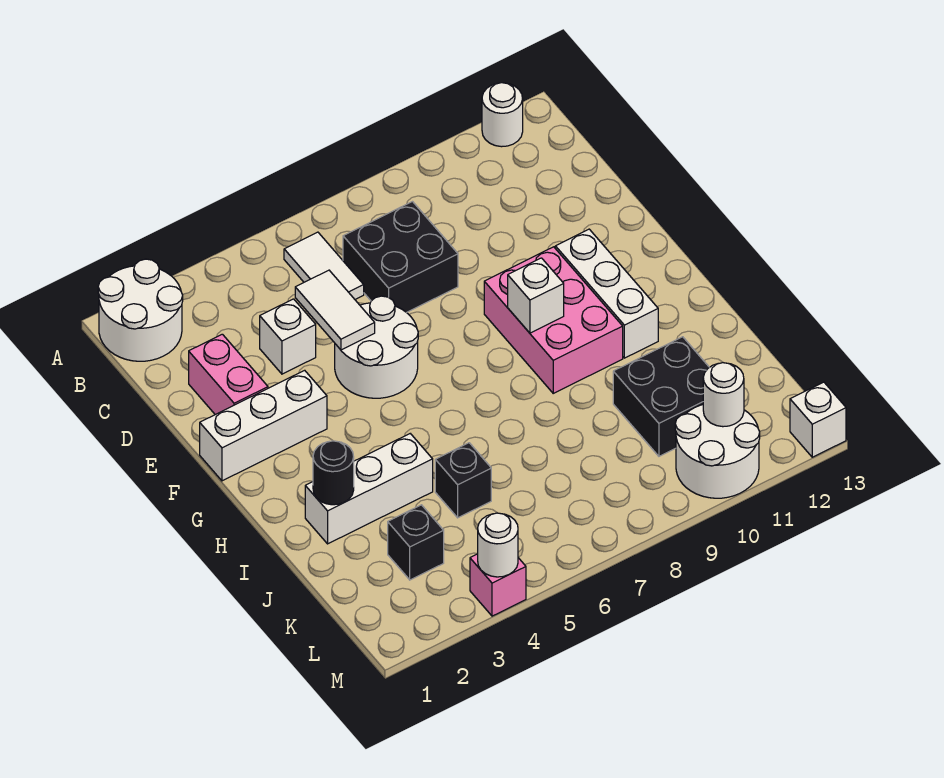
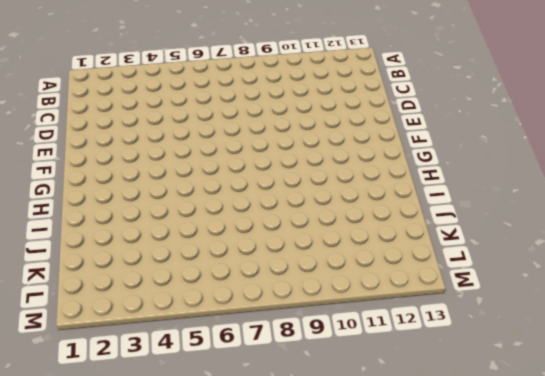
none -> white 2x2 round brick [98,259,183,361]
none -> white 1x1 round brick [482,83,523,147]
none -> white 1x2 tile [284,232,364,299]

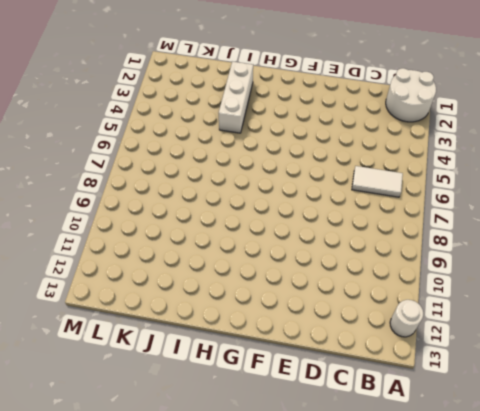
none -> black 2x2 brick [343,202,458,313]
none -> pink 1x2 brick [189,334,268,415]
none -> white 1x1 brick [260,299,316,374]

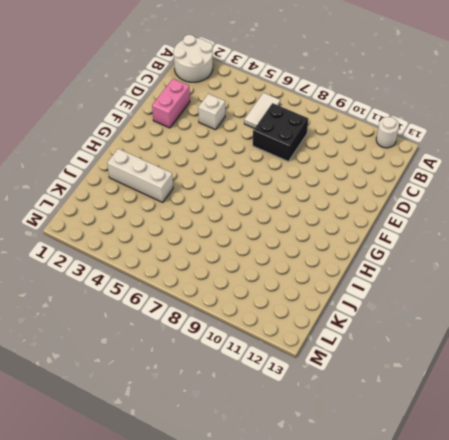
none -> white 2x2 round brick [335,296,418,398]
none -> white 1x3 brick [200,370,327,481]
none -> pink 2x3 brick [484,247,623,393]

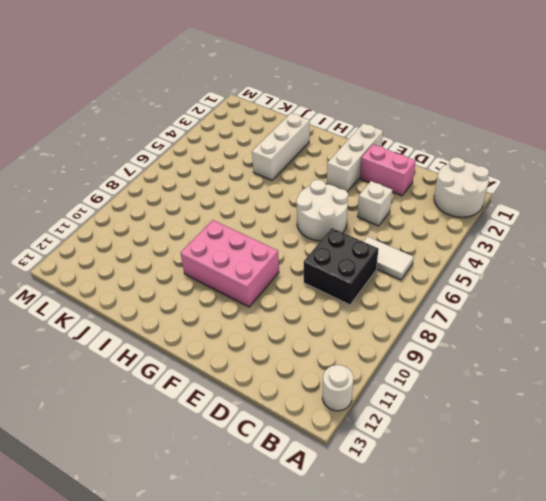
none -> white 1x3 brick [555,229,658,358]
none -> black 1x1 brick [435,443,491,518]
none -> black 2x2 brick [613,337,709,456]

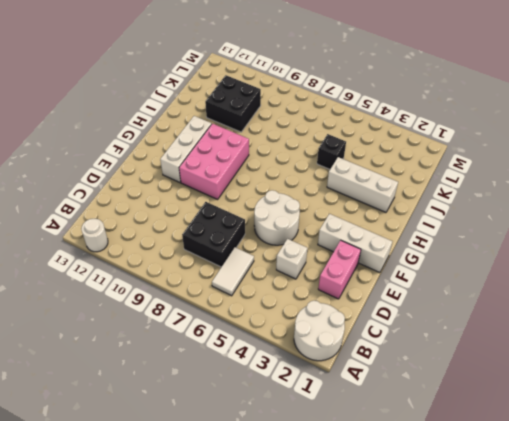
none -> black 1x1 brick [388,505,444,580]
none -> white 2x2 round brick [675,405,760,498]
none -> pink 1x1 brick [470,554,526,616]

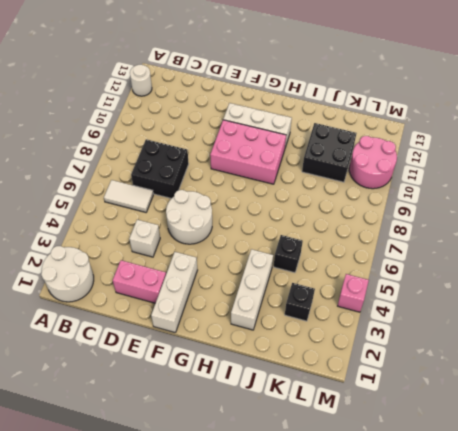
pink 2x2 round brick [349,136,397,189] -> white 2x2 round brick [675,405,760,498]
none -> white 1x1 brick [790,382,846,457]
none -> white 1x2 tile [295,270,375,350]
none -> white 1x1 brick [508,258,564,333]

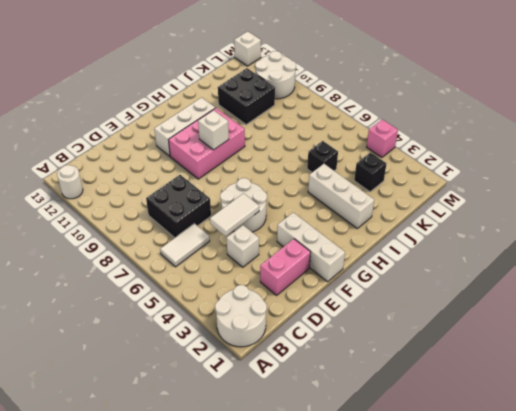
none -> black 1x1 round brick [313,441,354,505]
none -> white 1x1 round brick [703,363,744,427]
none -> white 1x1 round brick [478,513,518,577]

